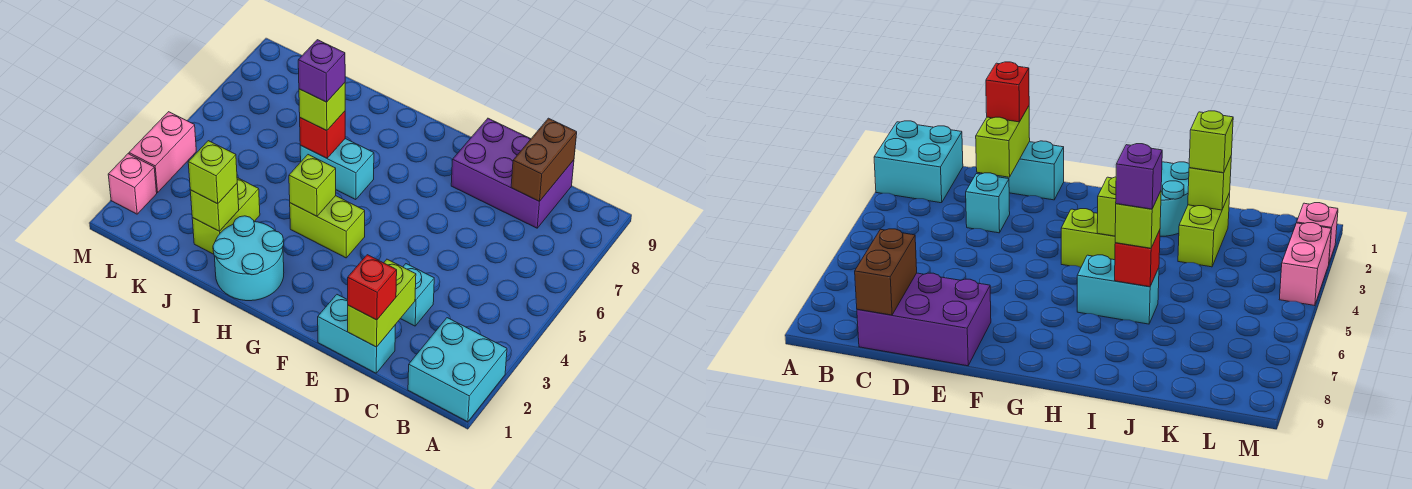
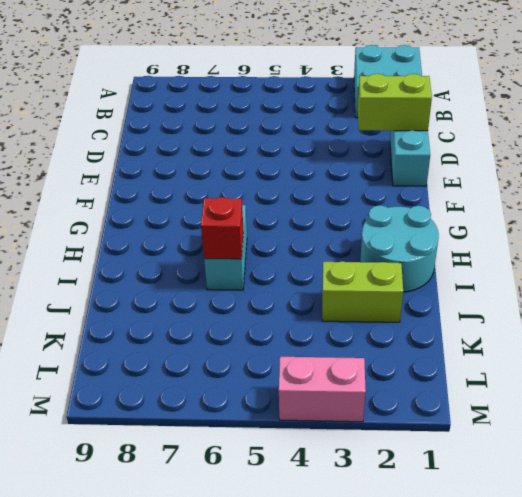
none -> purple 2x3 brick [451,118,574,228]
none -> cyan 1x1 brick [400,264,434,326]
none -> lime 1x2 brick [290,196,365,258]

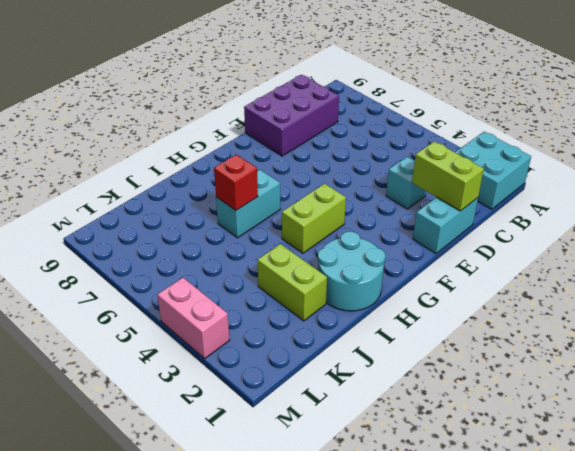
none -> pink 1x1 brick [108,154,157,214]
none -> brown 1x2 brick [511,118,577,201]
none -> lime 1x1 brick [289,155,336,216]

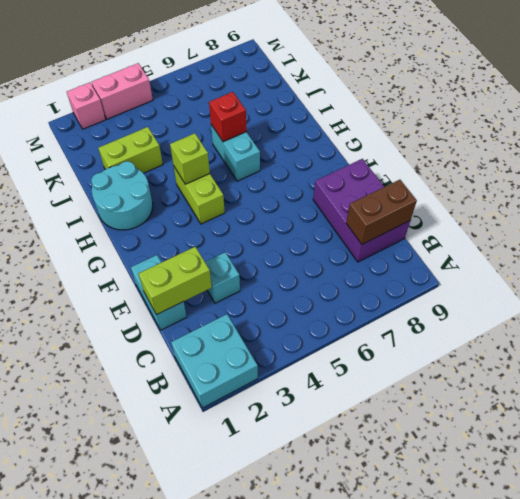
none -> lime 1x1 brick [190,184,239,231]
none -> red 1x1 brick [348,255,397,320]
none -> lime 1x1 brick [299,83,345,131]

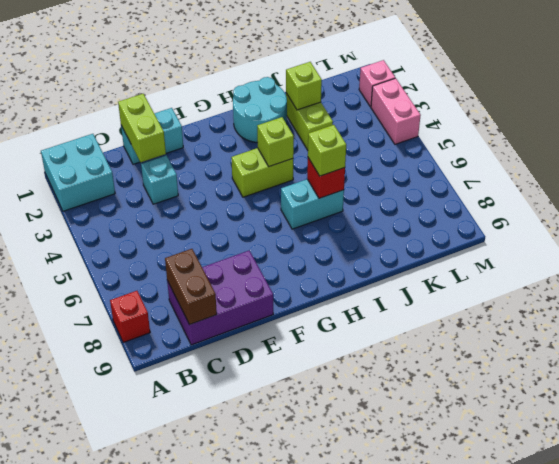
red 1x1 brick [110,291,150,343] -> red 1x1 brick moved to [348,255,397,320]
none -> lime 1x1 brick [188,141,237,204]
none -> purple 1x1 brick [298,40,345,102]

